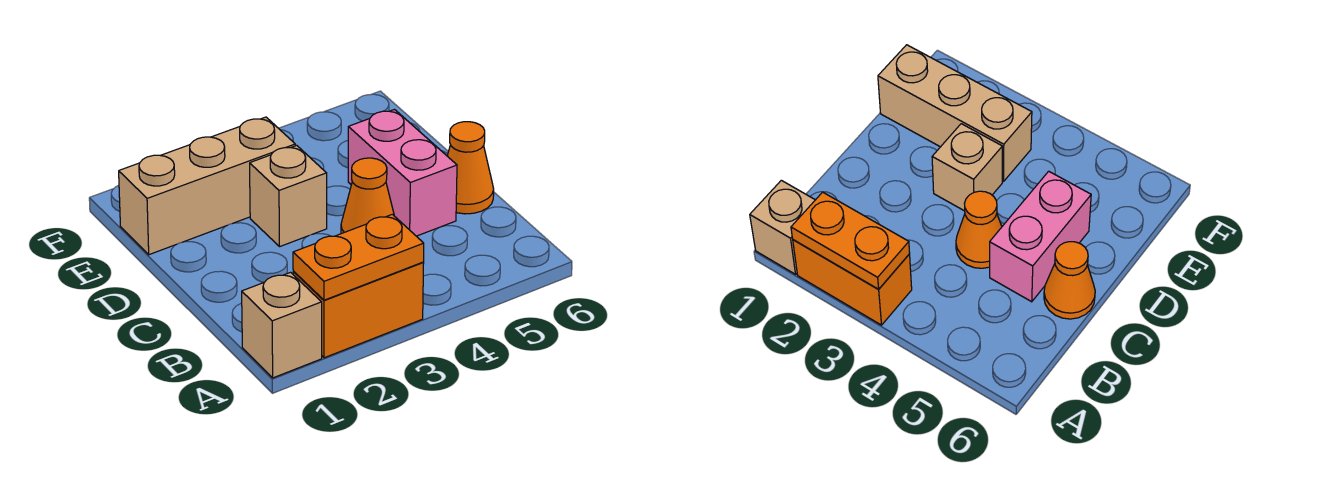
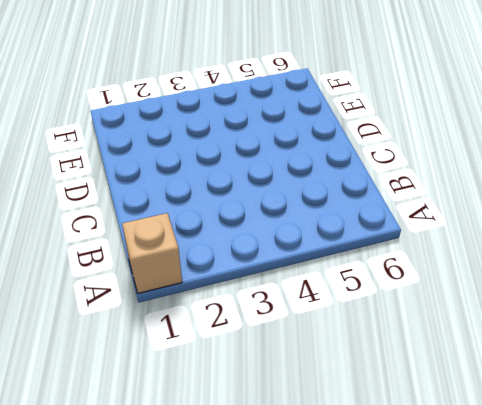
none -> orange 1x2 brick [293,262,424,358]
none -> orange 1x1 cone [341,158,394,234]

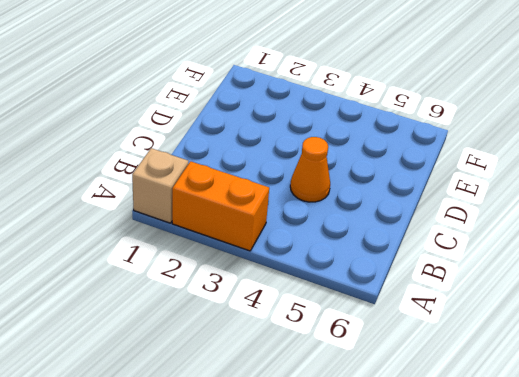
none -> pink 1x2 brick [348,110,457,236]
none -> orange 1x1 cone [447,122,494,214]

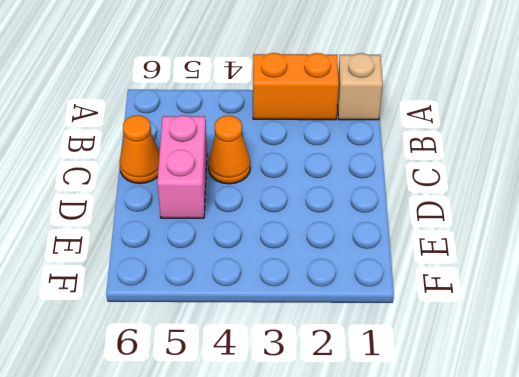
none -> tan 1x1 brick [250,145,327,247]
none -> tan 1x3 brick [119,117,295,255]

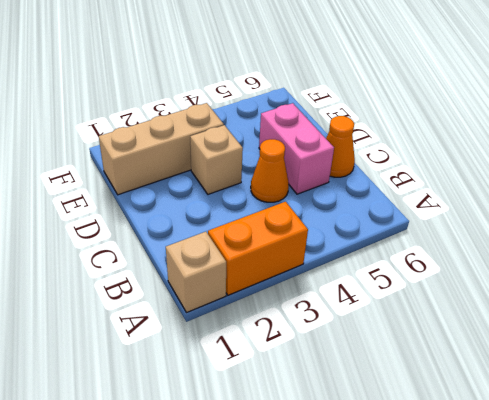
none -> orange 1x2 plate [293,214,424,300]

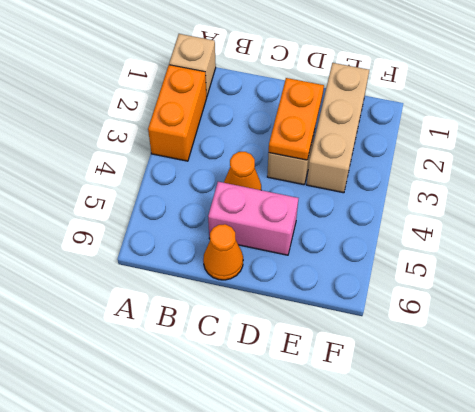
orange 1x2 plate [269,78,324,160] -> orange 1x2 plate moved to [293,214,424,300]

